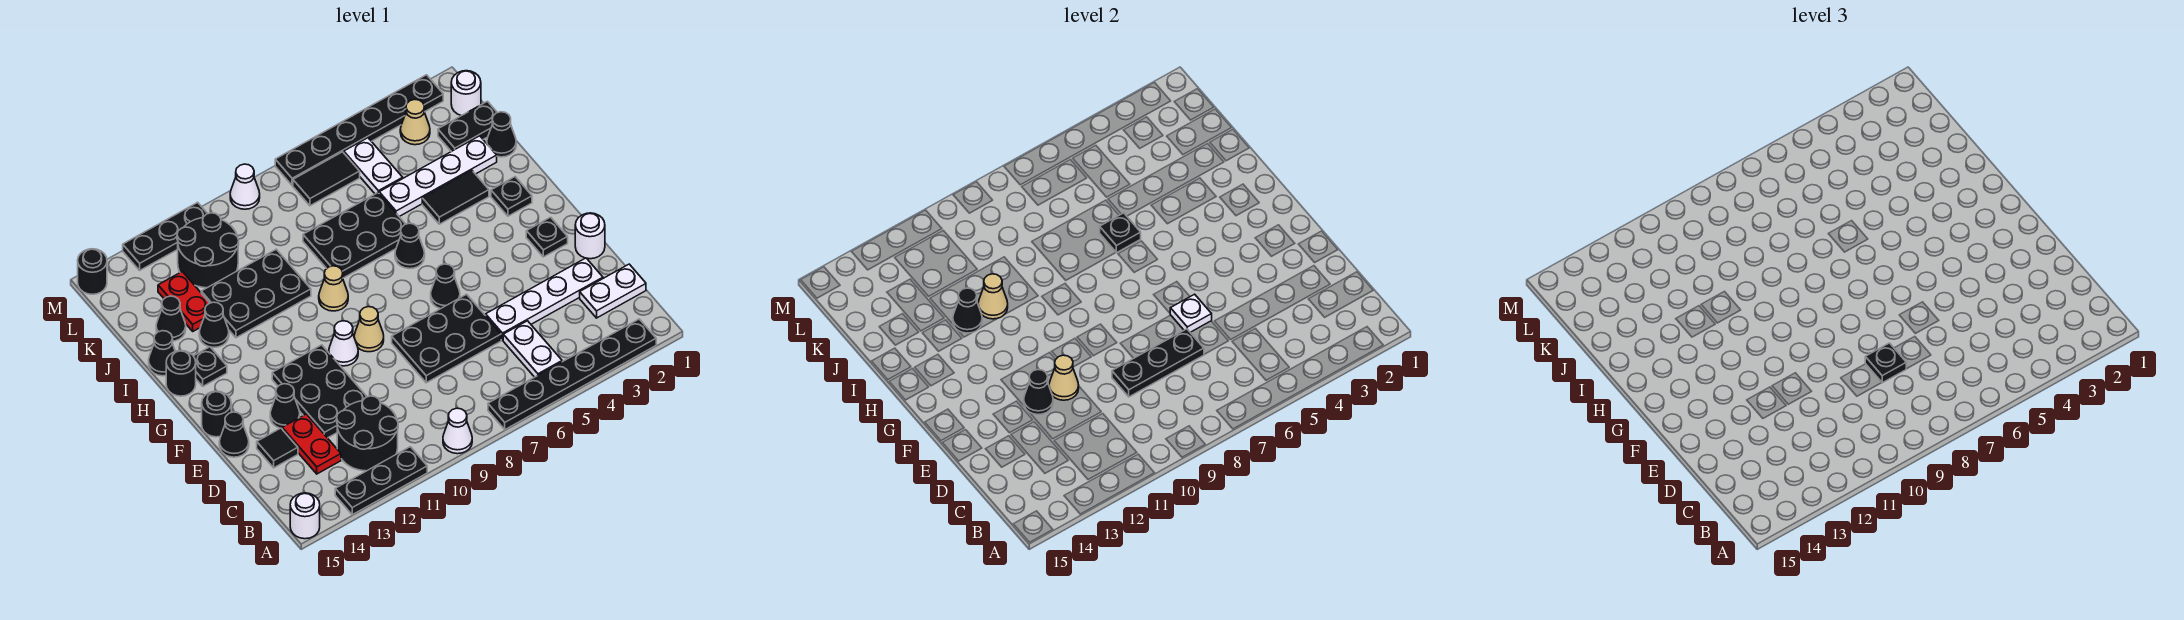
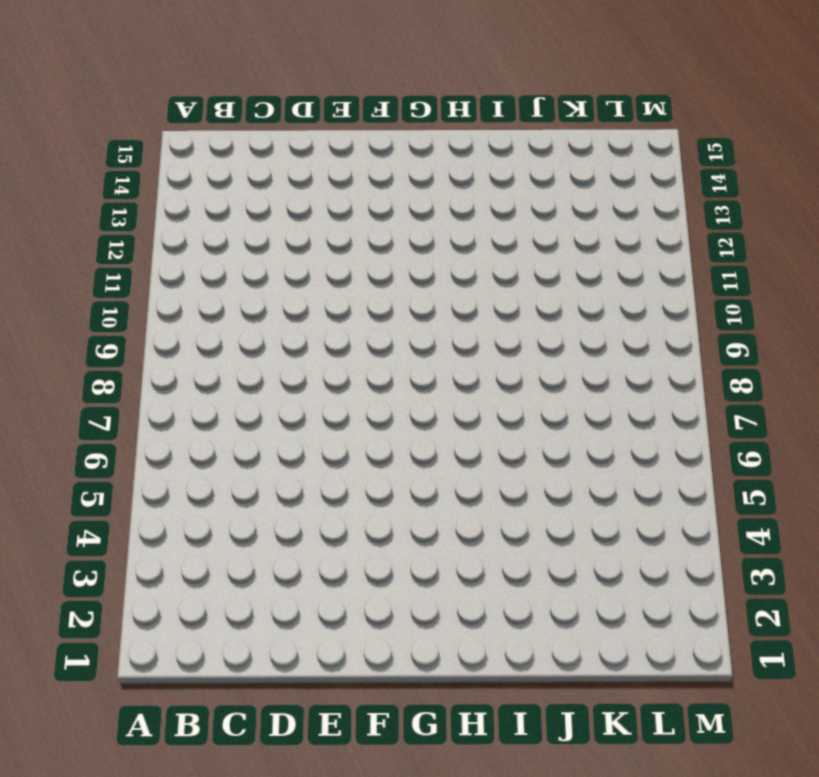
none -> black 1x6 plate [488,319,656,429]
none -> white 1x1 cone [443,408,472,454]
none -> black 1x3 plate [335,447,427,515]
none -> white 1x1 round brick [290,493,320,539]

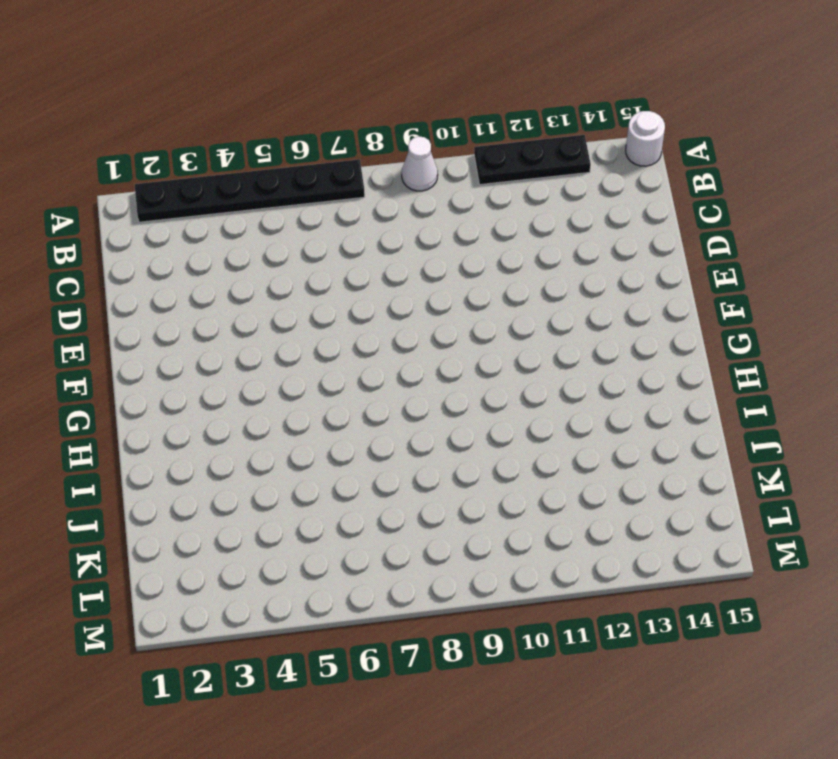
none -> white 1x2 plate [503,321,562,377]
none -> black 2x2 round brick [337,396,398,471]
none -> white 1x2 plate [580,264,646,318]
none -> red 1x2 plate [282,414,341,474]

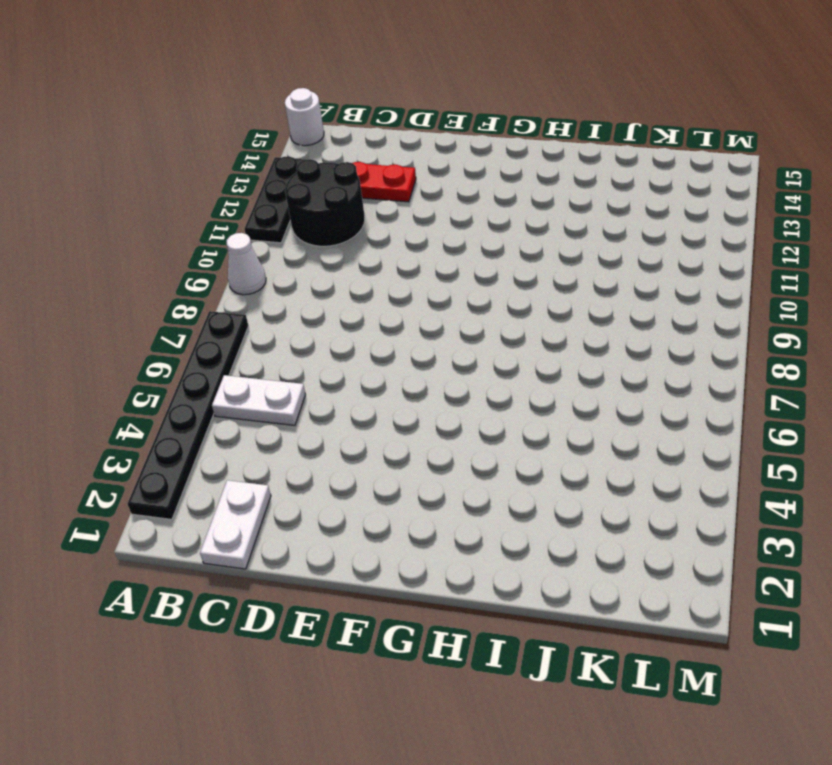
none -> white 1x4 plate [486,258,603,340]
none -> black 2x3 plate [392,294,501,383]
none -> black 2x3 plate [272,345,367,438]
none -> black 1x1 tile [257,428,298,468]

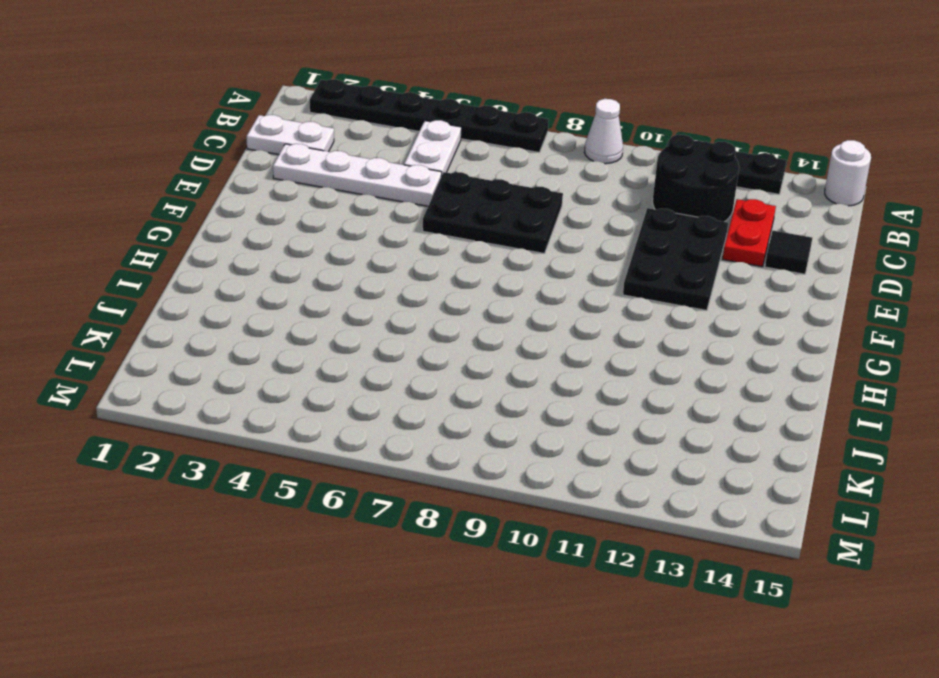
none -> white 1x1 round brick [575,213,605,259]
none -> black 1x1 cone [270,384,300,429]
none -> black 1x1 cone [219,412,249,457]
none -> black 1x1 plate [526,217,568,257]

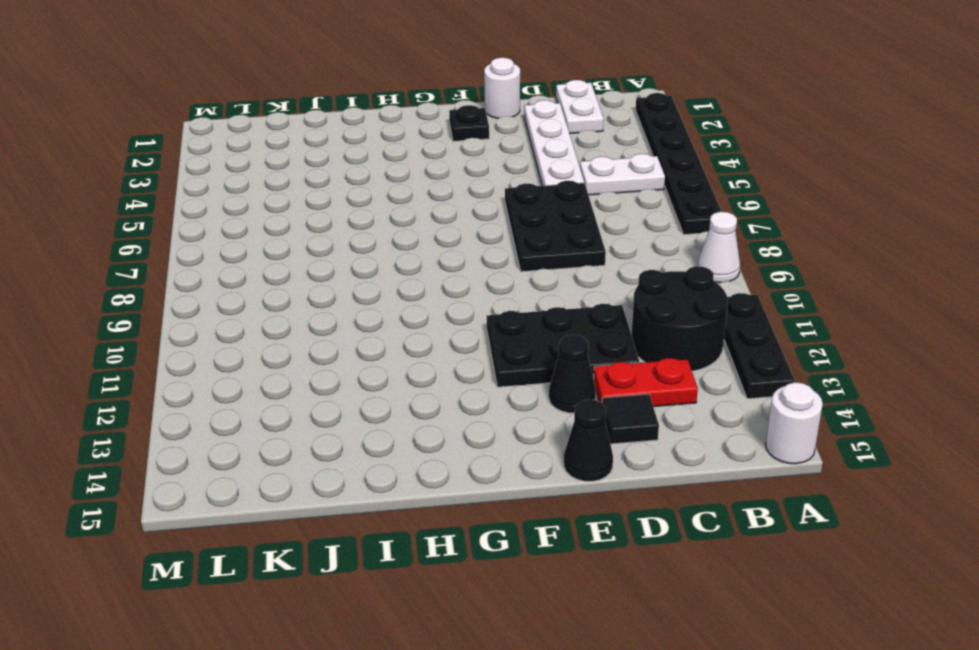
none -> black 1x1 cone [431,264,460,309]
none -> tan 1x1 cone [354,307,384,352]
none -> white 1x1 cone [329,321,358,366]
none -> black 1x1 round brick [202,391,231,437]

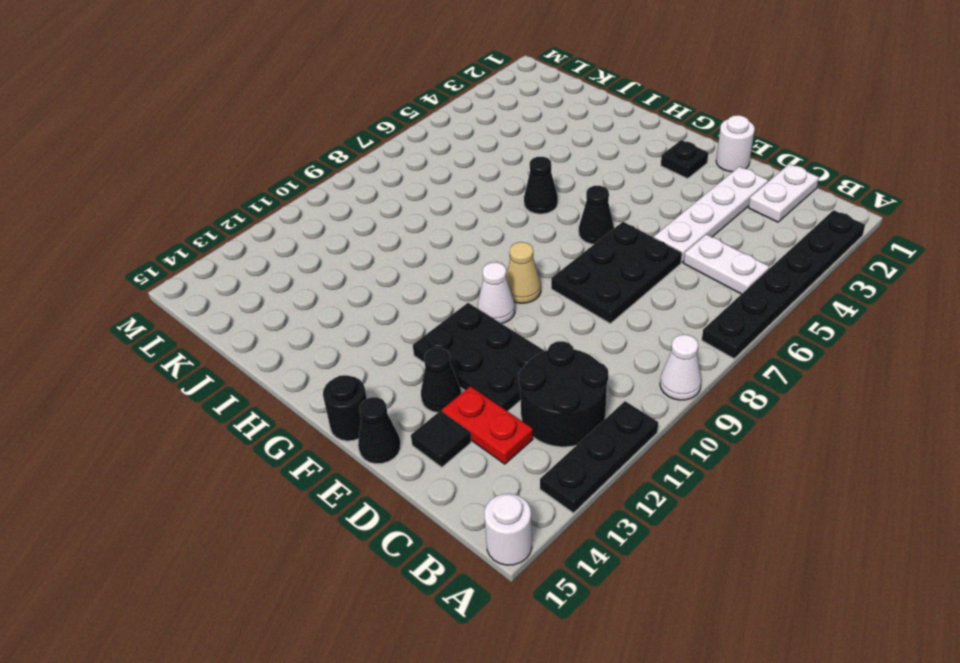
none -> black 1x1 plate [491,177,532,216]
none -> tan 1x1 cone [319,266,348,311]
none -> black 1x1 plate [194,347,227,386]
none -> black 1x1 round brick [166,351,196,396]

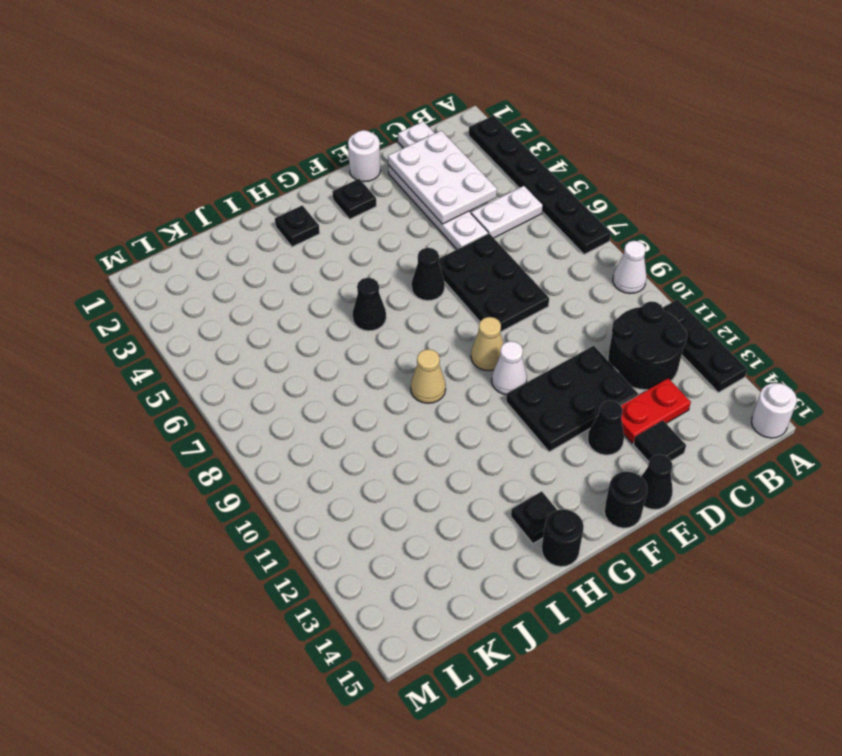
white 2x3 plate [388,131,497,224] -> none
none -> black 1x2 tile [422,171,489,224]
none -> black 2x3 plate [303,193,405,278]
none -> black 2x3 plate [201,249,311,338]
none -> black 1x1 cone [199,302,229,347]

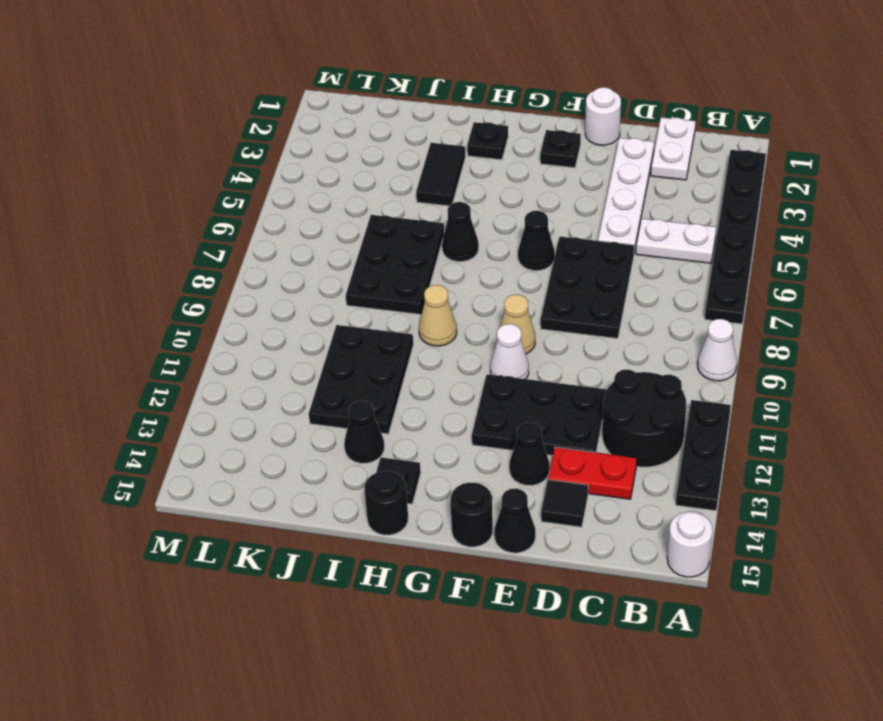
none -> black 1x1 cone [149,331,175,376]
none -> black 1x1 cone [487,112,516,157]
none -> white 1x4 plate [379,136,497,216]
none -> red 1x2 plate [158,272,209,331]

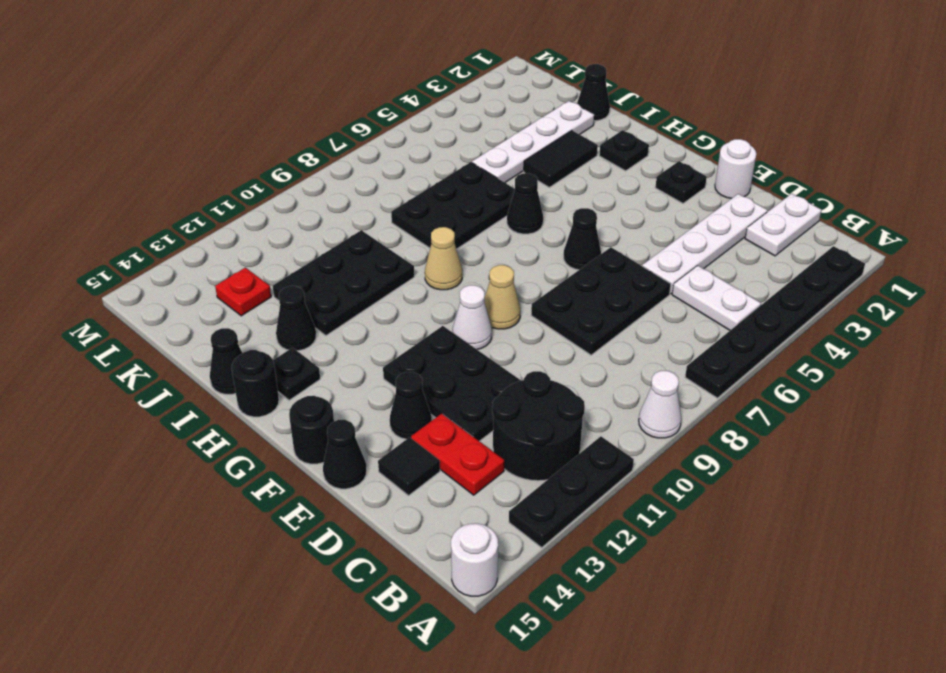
red 1x1 plate [215,268,271,316] -> red 1x2 plate [158,272,209,331]
none -> black 1x1 cone [156,296,186,341]
none -> black 1x2 plate [438,101,497,152]
none -> white 1x2 plate [344,138,403,194]
none -> black 2x2 round brick [177,213,239,288]

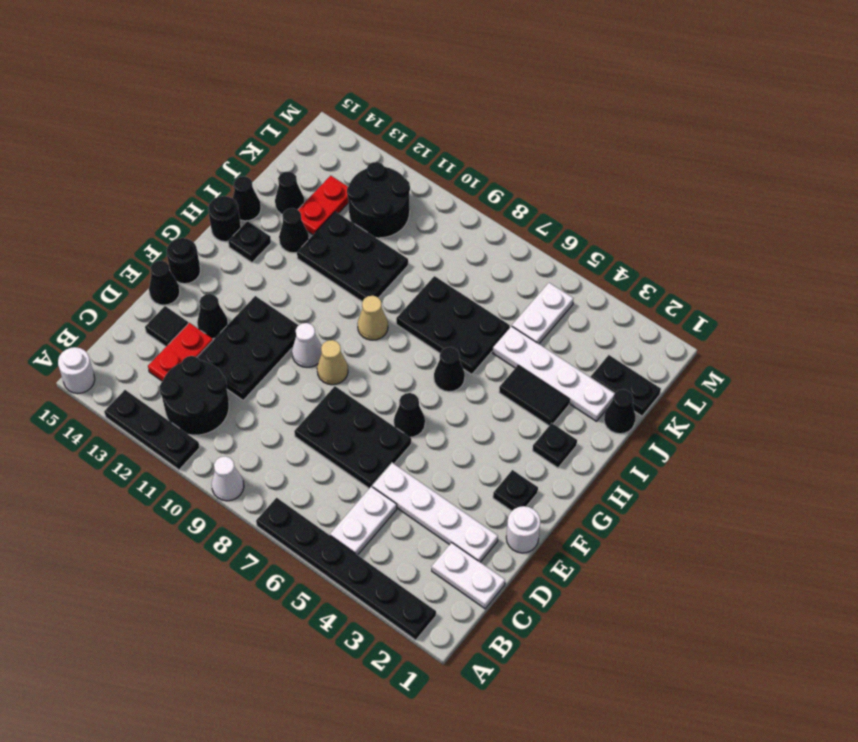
none -> white 1x1 round brick [451,71,481,116]
none -> tan 1x1 cone [400,99,430,145]
none -> black 1x2 tile [293,152,360,206]
none -> black 1x6 plate [275,75,443,185]

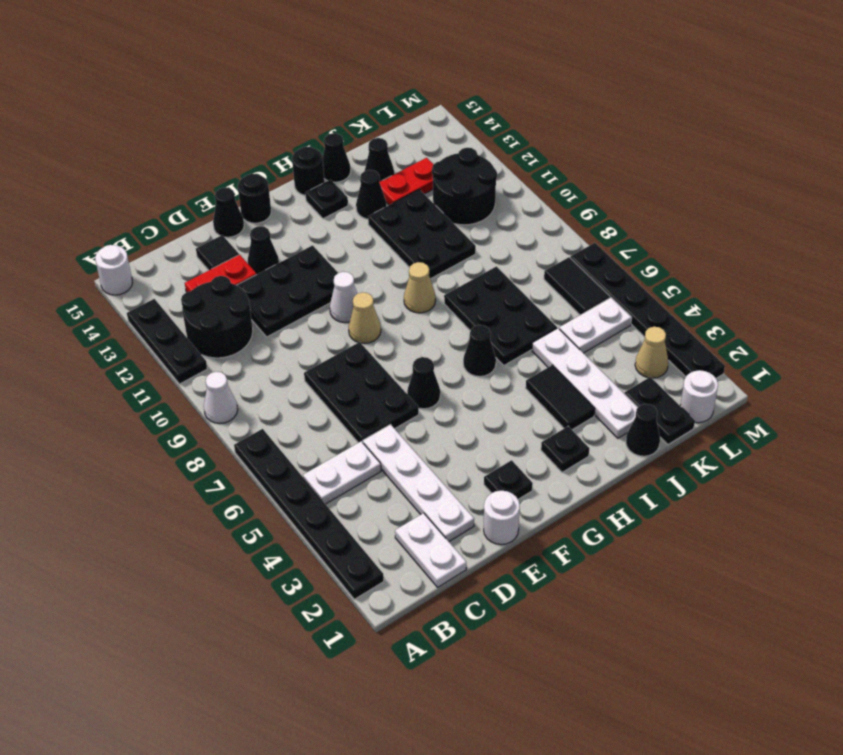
none -> white 1x1 cone [230,164,260,209]
none -> black 1x3 plate [123,202,207,270]
none -> black 1x1 round brick [78,249,107,294]
none -> black 1x3 plate [1112,329,1204,397]

